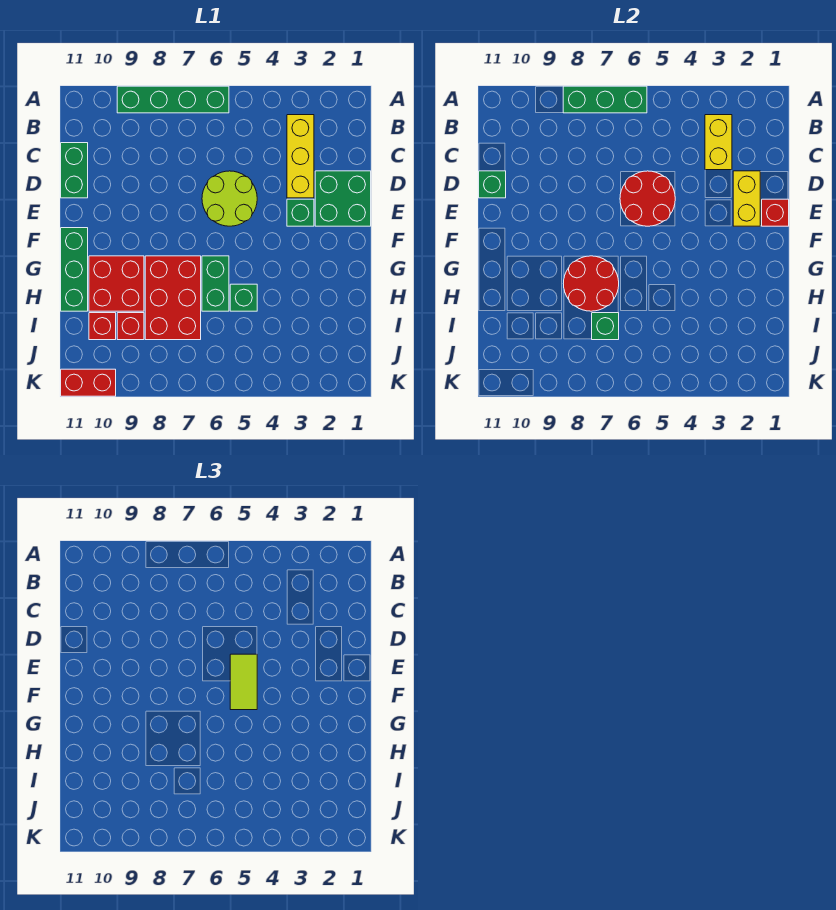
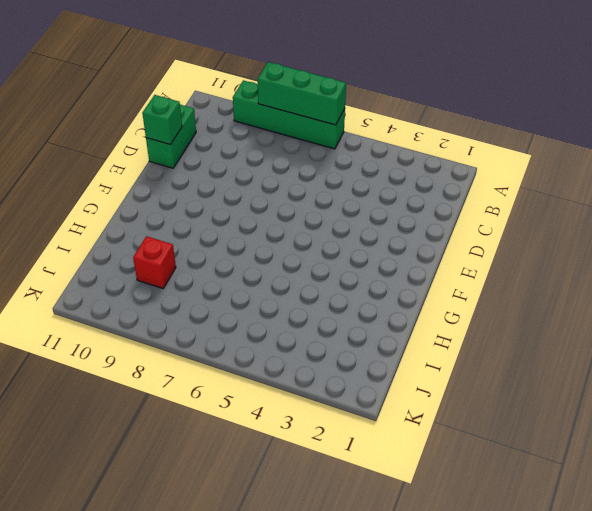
none -> yellow 1x3 brick [287,115,314,198]
none -> green 2x2 brick [315,171,371,226]
none -> lime 2x2 round brick [202,171,257,226]

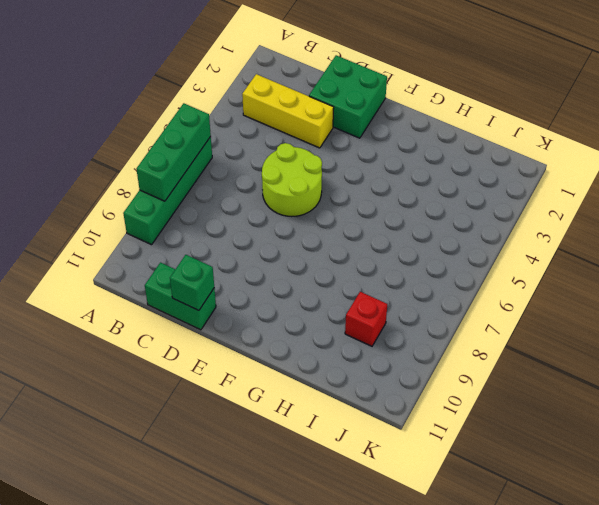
none -> green 1x1 brick [287,199,314,226]
none -> green 1x3 brick [61,228,88,311]
none -> green 1x2 brick [202,256,229,311]

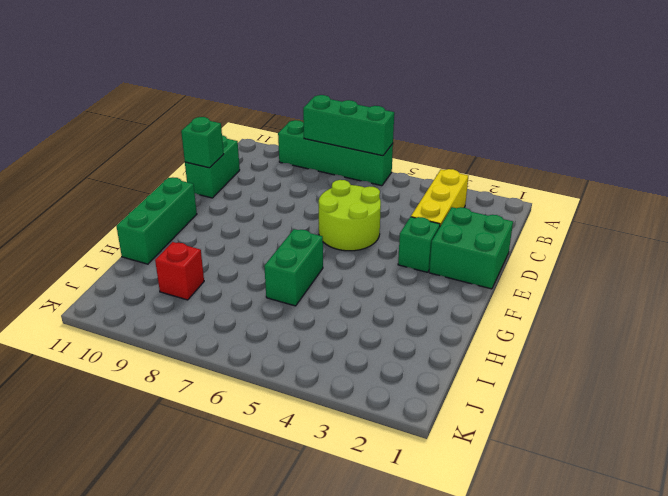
none -> red 2x3 brick [145,256,201,340]
none -> red 2x2 brick [89,256,144,311]
none -> green 1x1 brick [230,284,257,311]

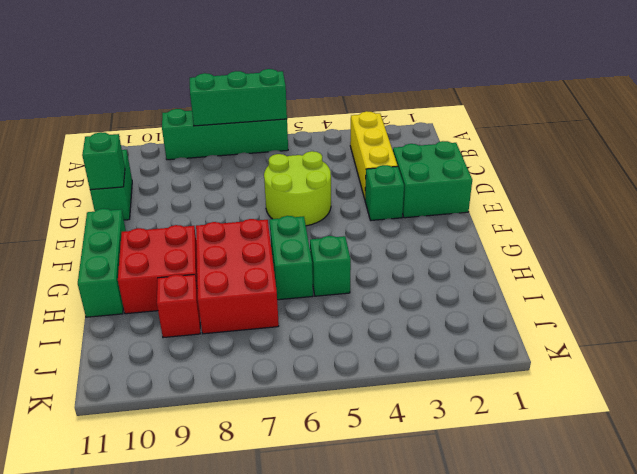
none -> red 1x1 brick [89,313,116,340]
none -> red 1x2 brick [61,369,116,396]
none -> yellow 1x2 brick [705,115,732,170]

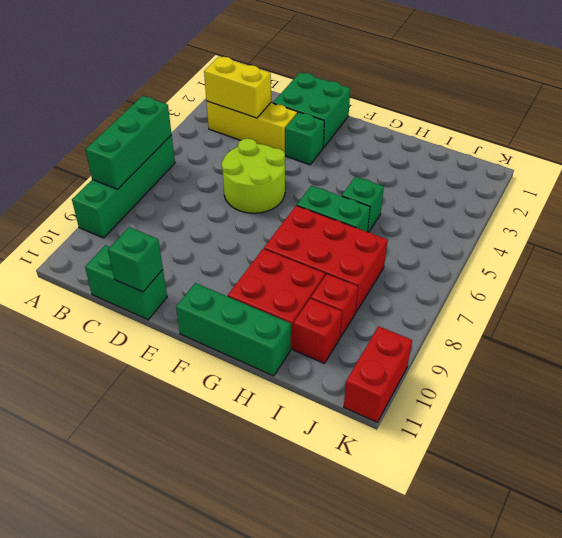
none -> yellow 1x2 brick [733,171,760,226]
none -> red 2x2 round brick [620,171,675,226]
none -> red 1x1 brick [762,199,789,226]

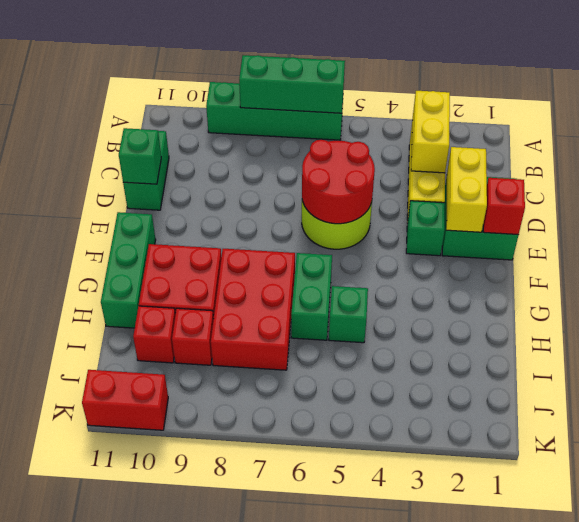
none -> red 2x2 round brick [563,256,619,311]
none -> green 1x1 brick [592,313,619,340]
none -> lime 1x2 tile [230,654,257,710]

